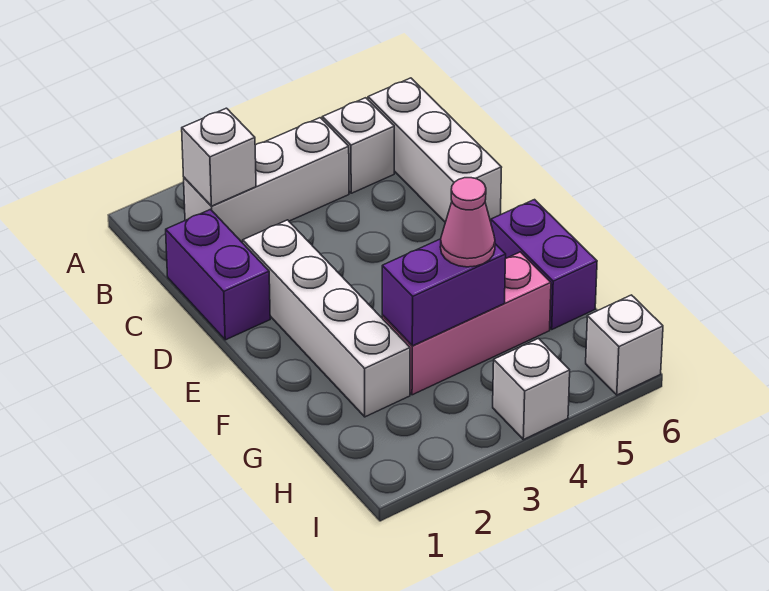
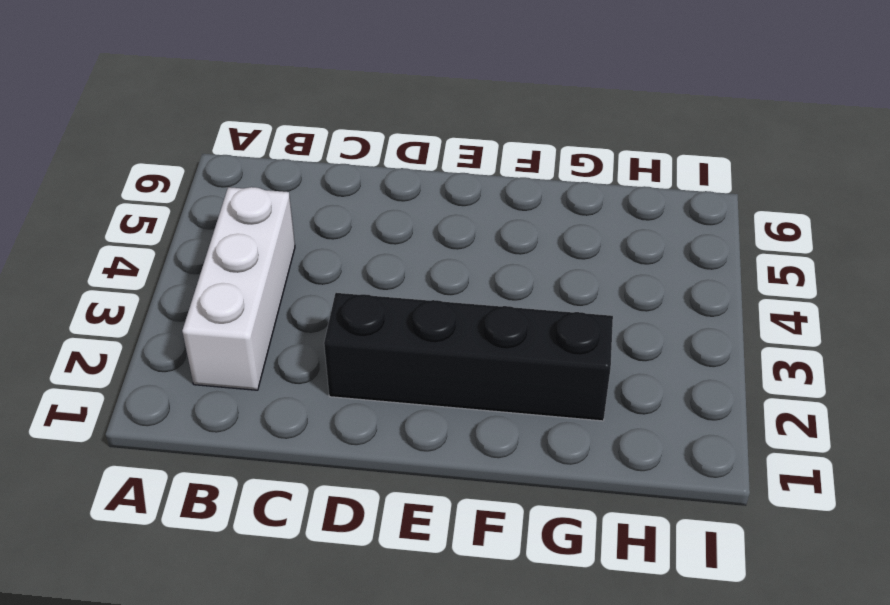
black 1x4 brick [324,293,613,421] -> white 1x4 brick [243,220,410,417]
none -> white 1x1 brick [322,98,394,193]
none -> white 1x3 brick [368,78,502,222]
none -> purple 1x2 brick [166,209,270,340]

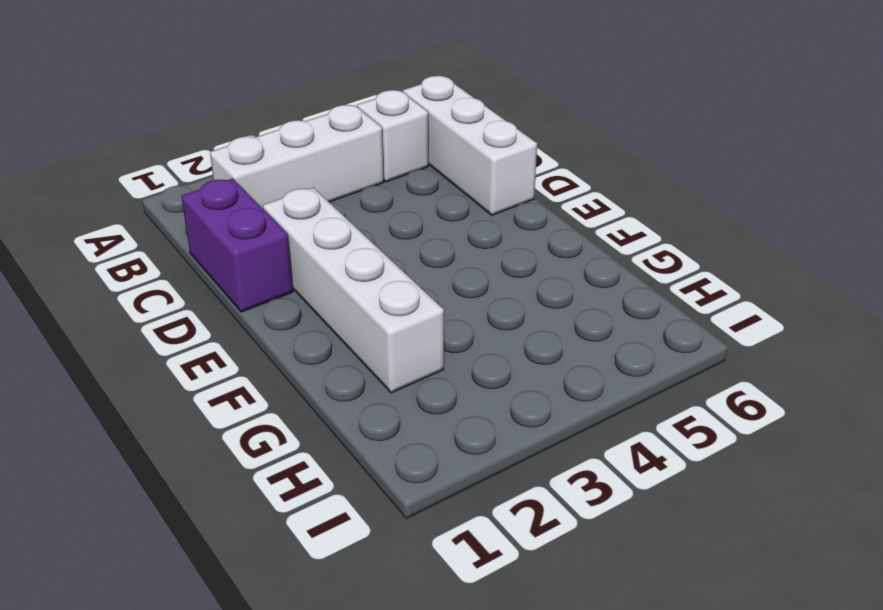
none -> purple 1x2 brick [491,200,597,329]
none -> pink 1x3 brick [382,252,551,395]
none -> white 1x1 brick [493,338,570,440]

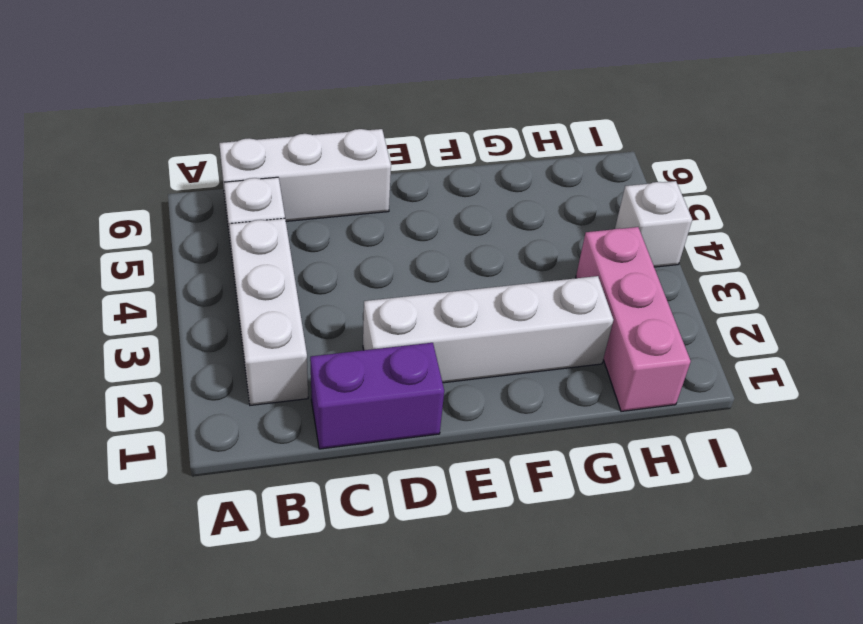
pink 1x3 brick [576,227,691,411] -> pink 1x3 brick moved to [382,252,551,395]
none -> purple 1x2 brick [491,200,597,329]
none -> white 1x1 brick [586,295,663,395]
none -> white 1x1 brick [182,108,256,206]

